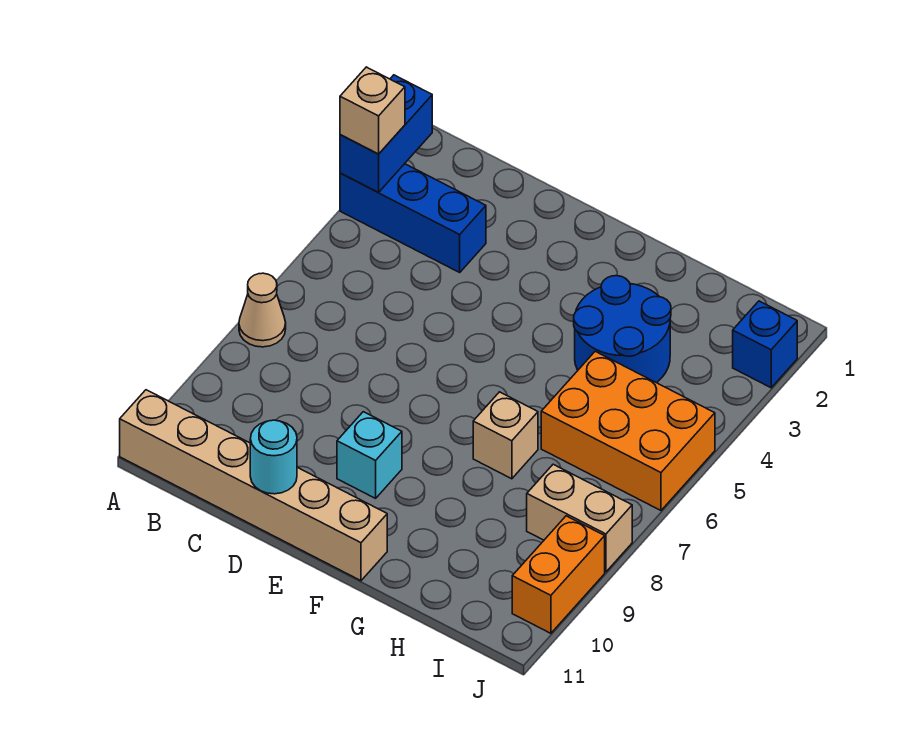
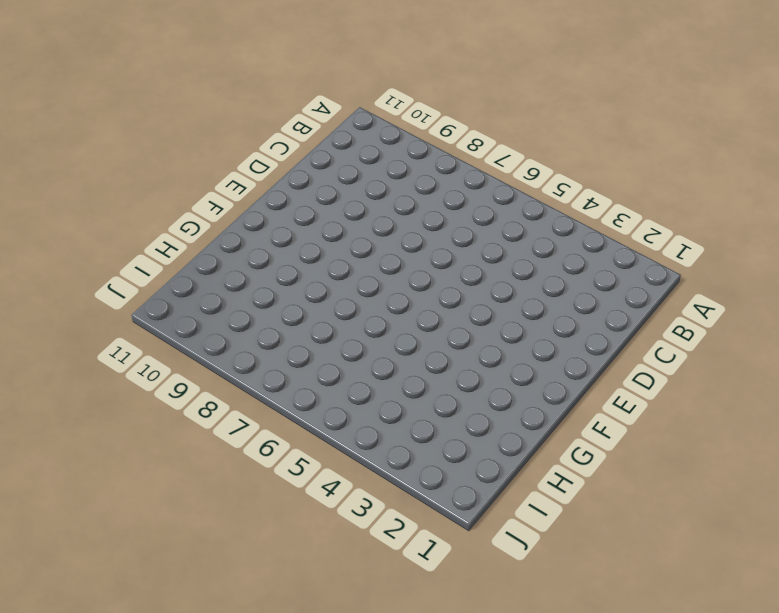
none -> blue 1x3 brick [340,164,486,272]
none -> tan 1x1 cone [239,273,286,347]
none -> tan 1x6 brick [120,390,387,581]

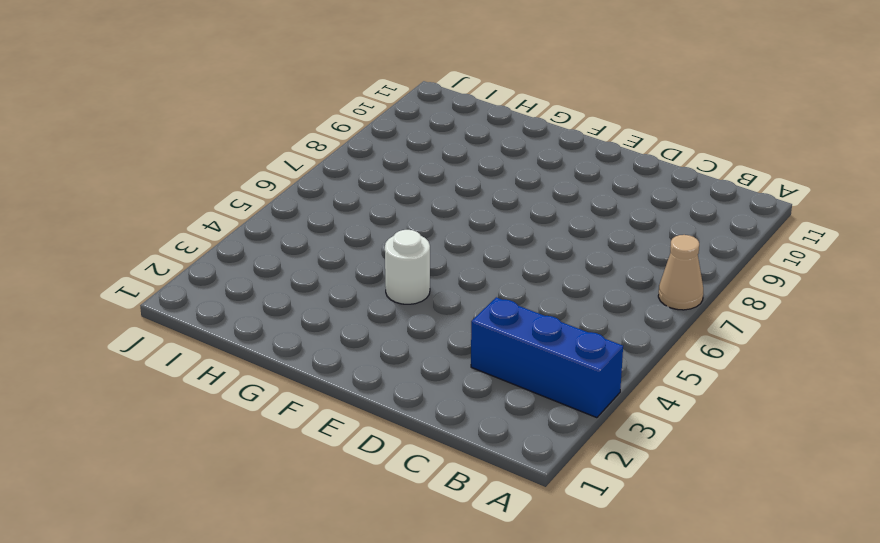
white 1x1 round brick [385,230,430,304] -> none
none -> tan 1x6 brick [120,390,387,581]
none -> cyan 1x1 brick [337,412,402,498]
none -> blue 2x2 round brick [574,276,671,383]

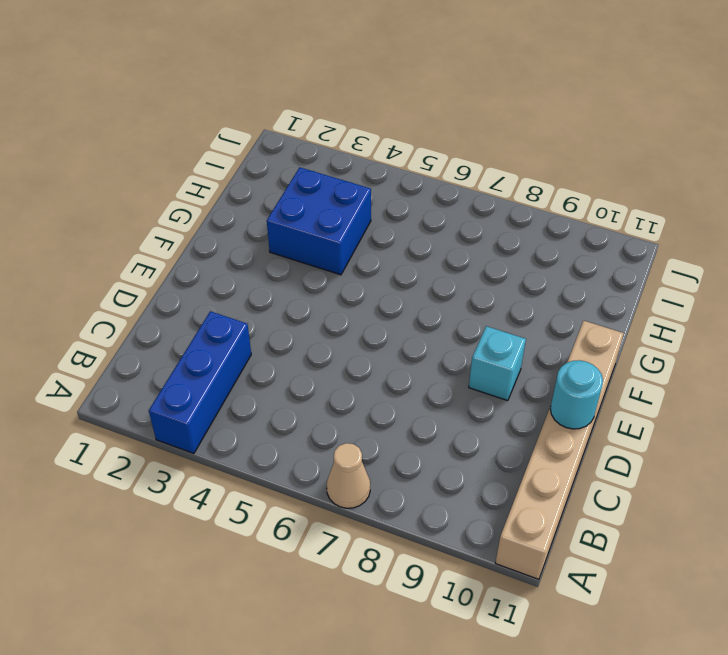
blue 2x2 brick [267,167,371,275] -> blue 2x2 round brick [574,276,671,383]
none -> tan 1x1 brick [473,392,538,479]
none -> orange 2x3 brick [541,351,715,510]
none -> tan 1x2 brick [527,464,632,572]

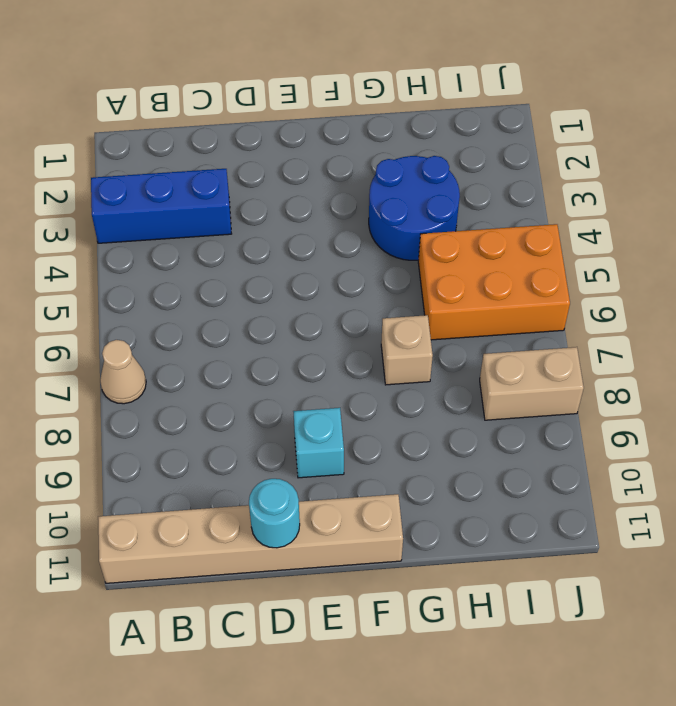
none -> blue 1x1 brick [733,301,797,388]
none -> orange 1x2 brick [512,516,605,633]
none -> blue 1x2 brick [340,75,432,192]

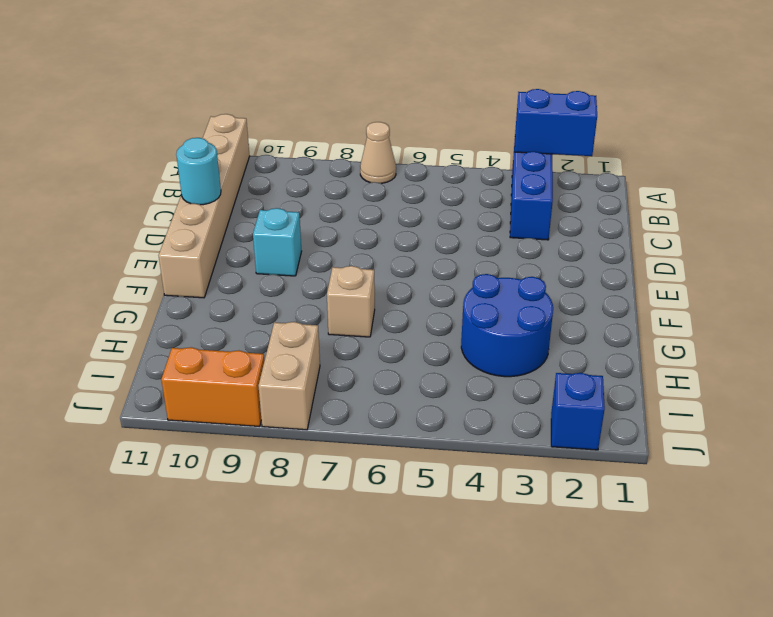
none -> orange 2x3 brick [541,351,715,510]
none -> tan 1x1 brick [340,67,405,154]

